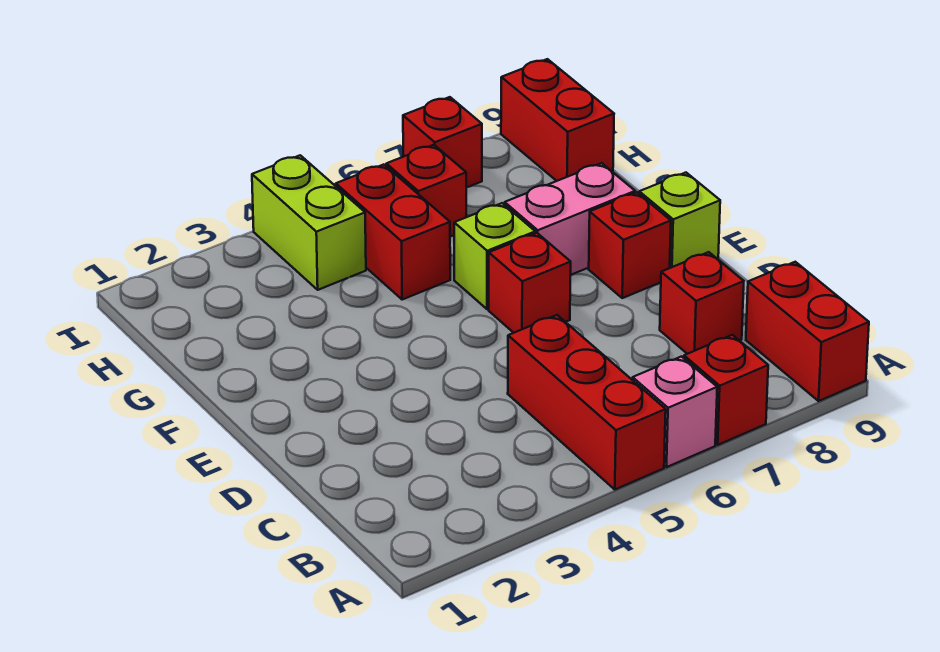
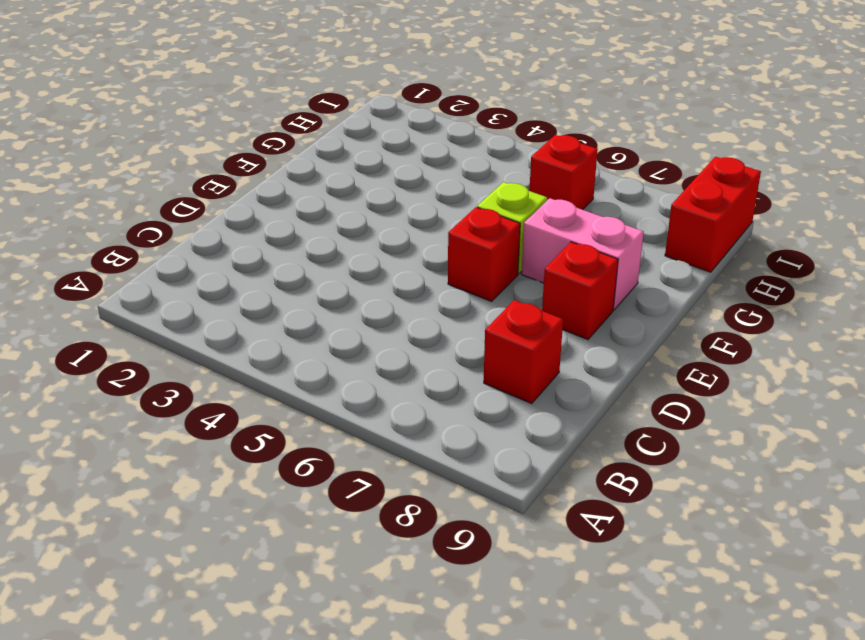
none -> red 1x3 brick [508,315,666,489]
none -> pink 1x1 brick [633,357,717,467]
none -> red 1x1 brick [684,335,768,445]

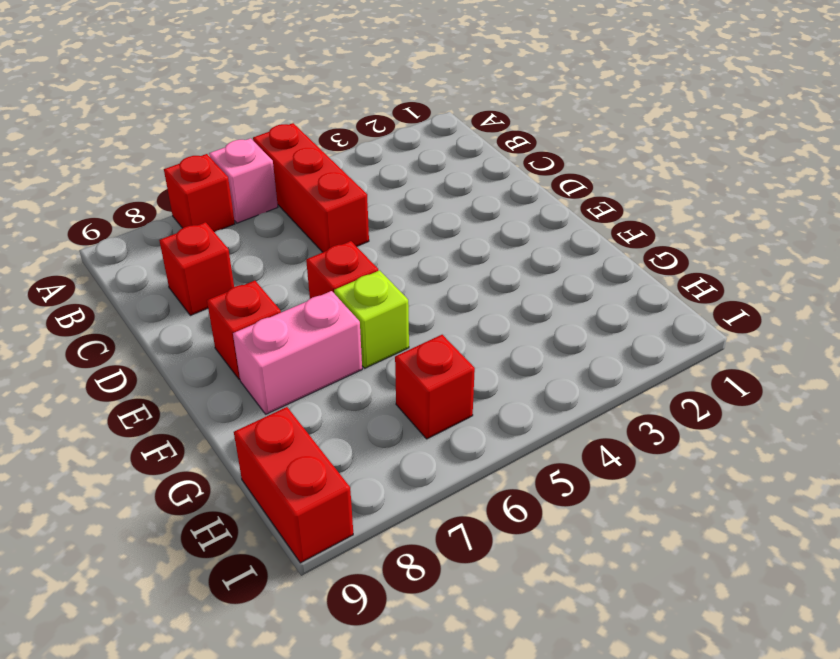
none -> red 1x2 brick [746,262,869,401]
none -> lime 1x1 brick [639,173,720,268]
none -> red 1x2 brick [336,165,450,300]

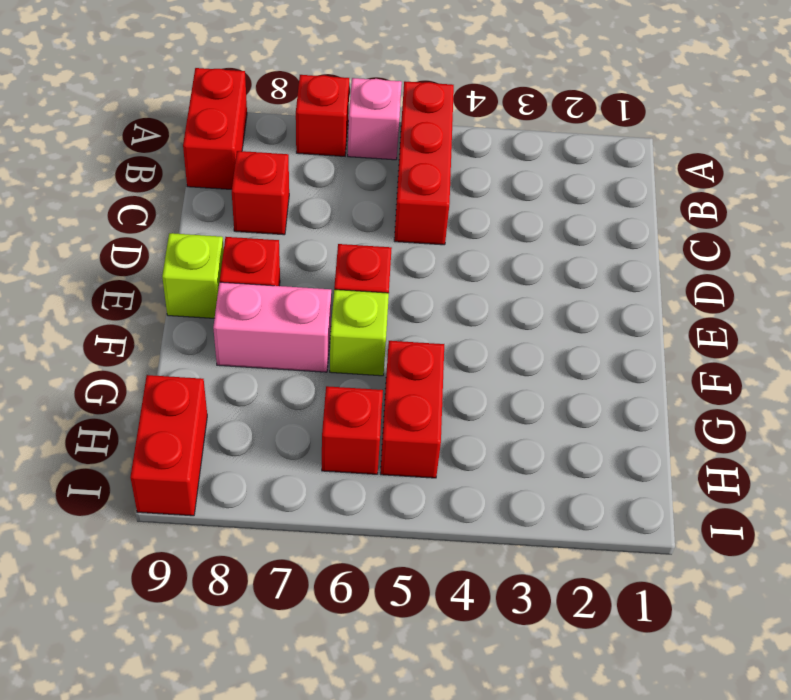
none -> lime 1x2 brick [252,155,366,290]
none -> red 1x1 brick [403,97,482,188]

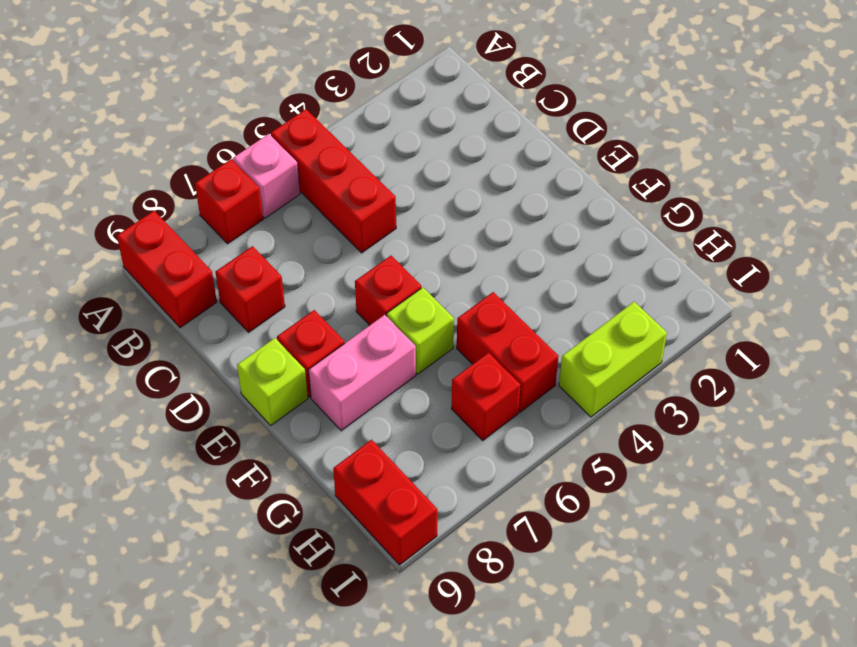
lime 1x2 brick [559,302,667,417] -> lime 1x2 brick turned to [252,155,366,290]
none -> red 1x1 brick [403,97,482,188]

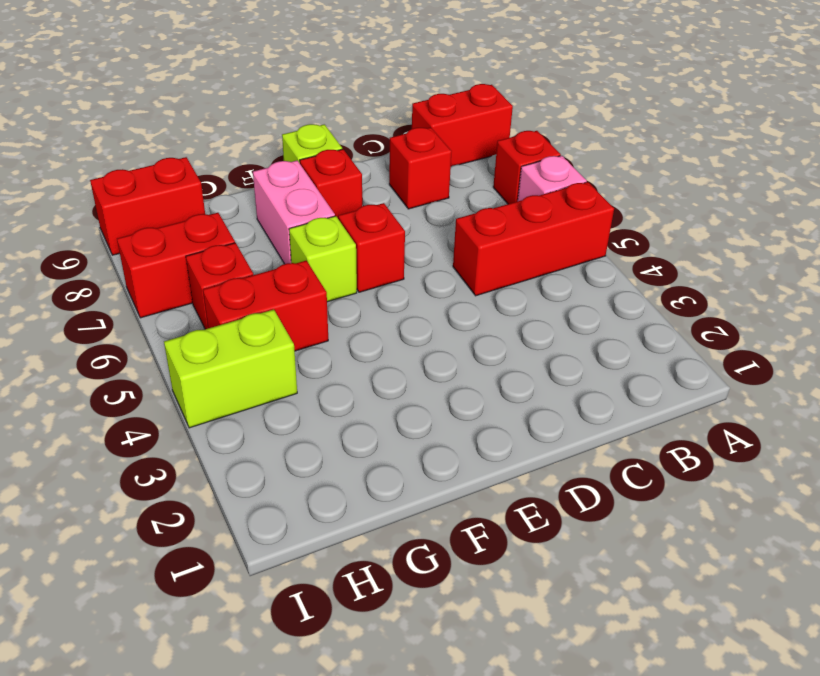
red 1x2 brick [117,213,235,318] -> red 1x1 brick [403,97,482,188]

